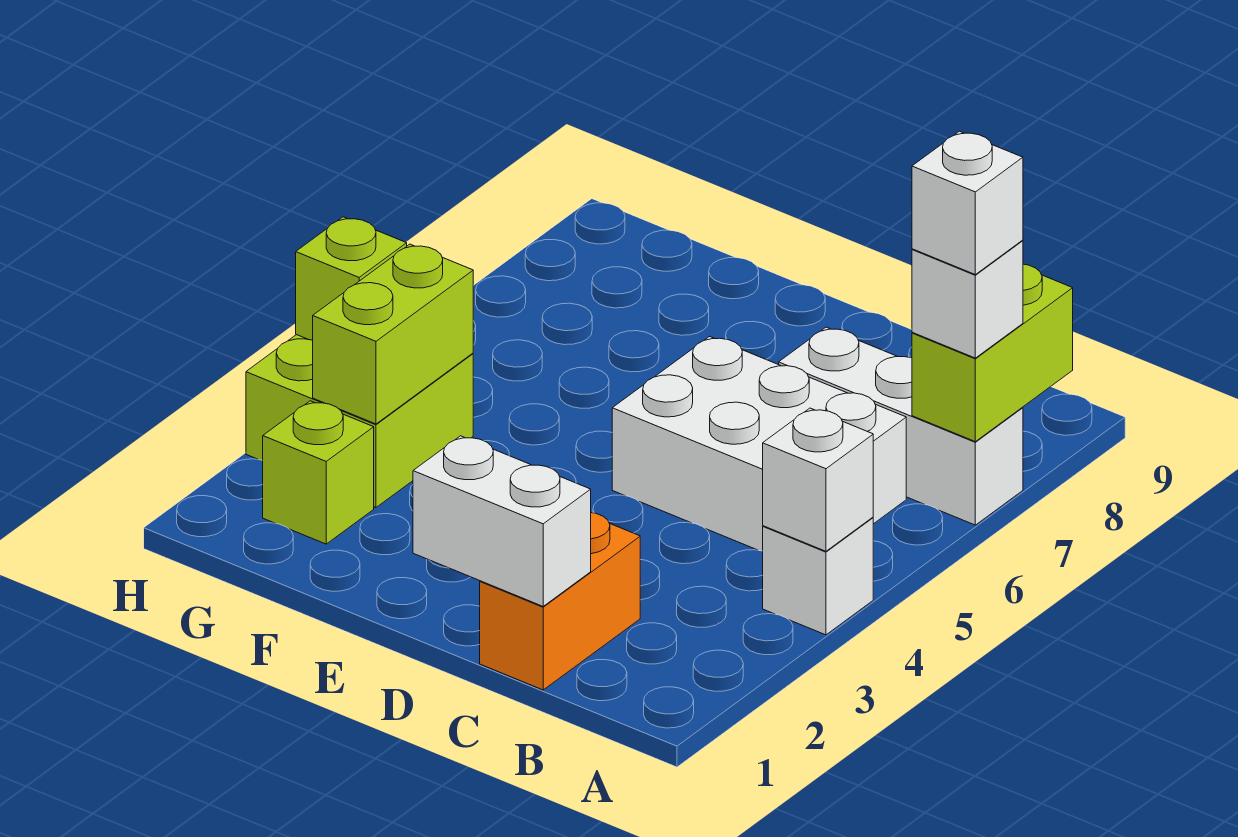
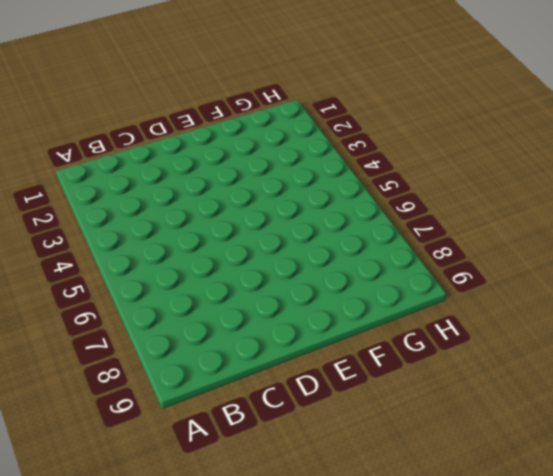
none -> white 1x1 brick [763,517,873,635]
none -> white 1x3 brick [779,327,1023,525]
none -> white 2x3 brick [612,337,906,551]

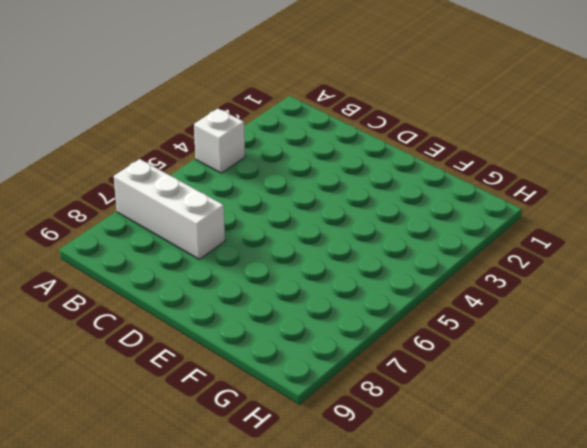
none -> white 2x3 brick [612,337,906,551]
none -> orange 1x2 brick [480,513,640,690]
none -> lime 1x1 brick [263,401,374,544]

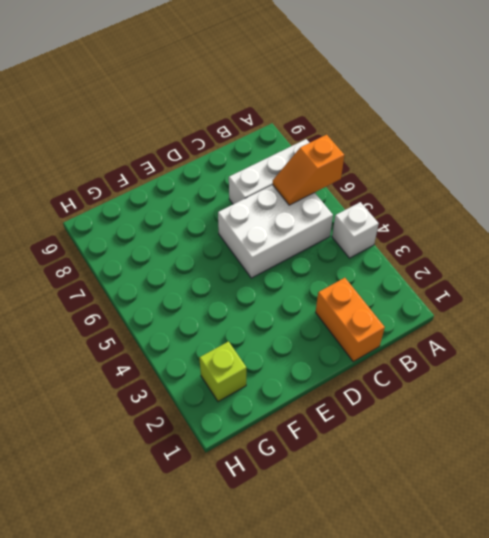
orange 1x2 slope [273,135,344,205] -> none
none -> lime 2x2 brick [246,335,473,507]
none -> white 1x1 brick [763,408,873,551]
none -> lime 1x2 brick [912,264,1073,442]

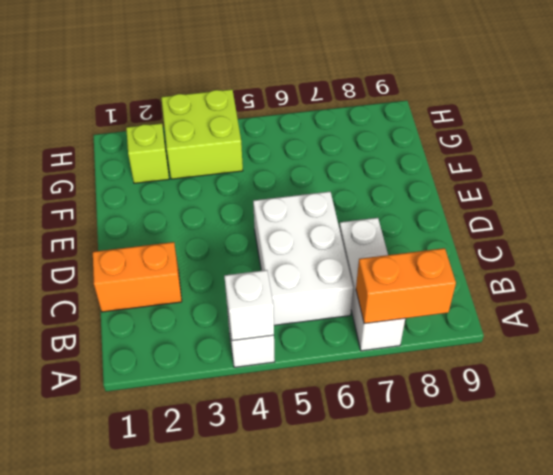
orange 1x2 brick [356,248,456,324] -> lime 1x2 brick [912,264,1073,442]
none -> white 1x2 brick [413,436,591,606]
none -> lime 1x2 brick [313,244,473,424]
none -> lime 1x1 brick [296,217,407,340]

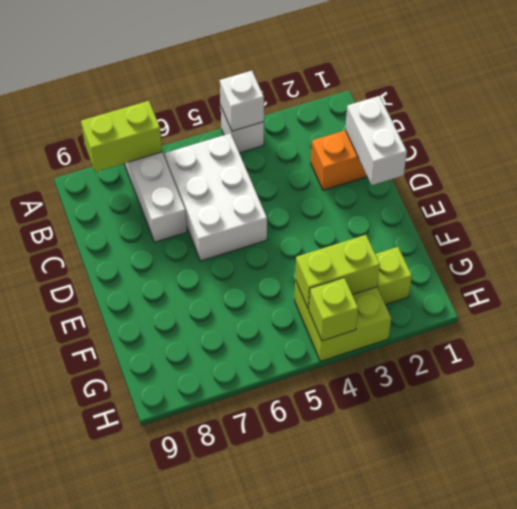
none -> white 1x1 brick [912,241,1023,358]
none -> white 1x1 brick [912,131,1023,274]

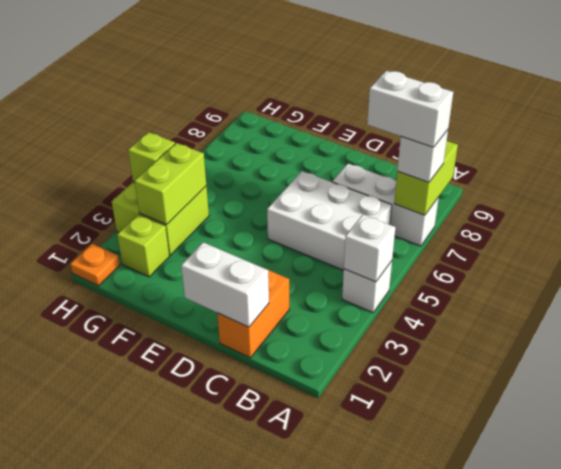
white 1x2 brick [367,71,453,147] -> white 1x1 brick [912,131,1023,274]
orange 1x1 plate [70,244,120,286] -> none

